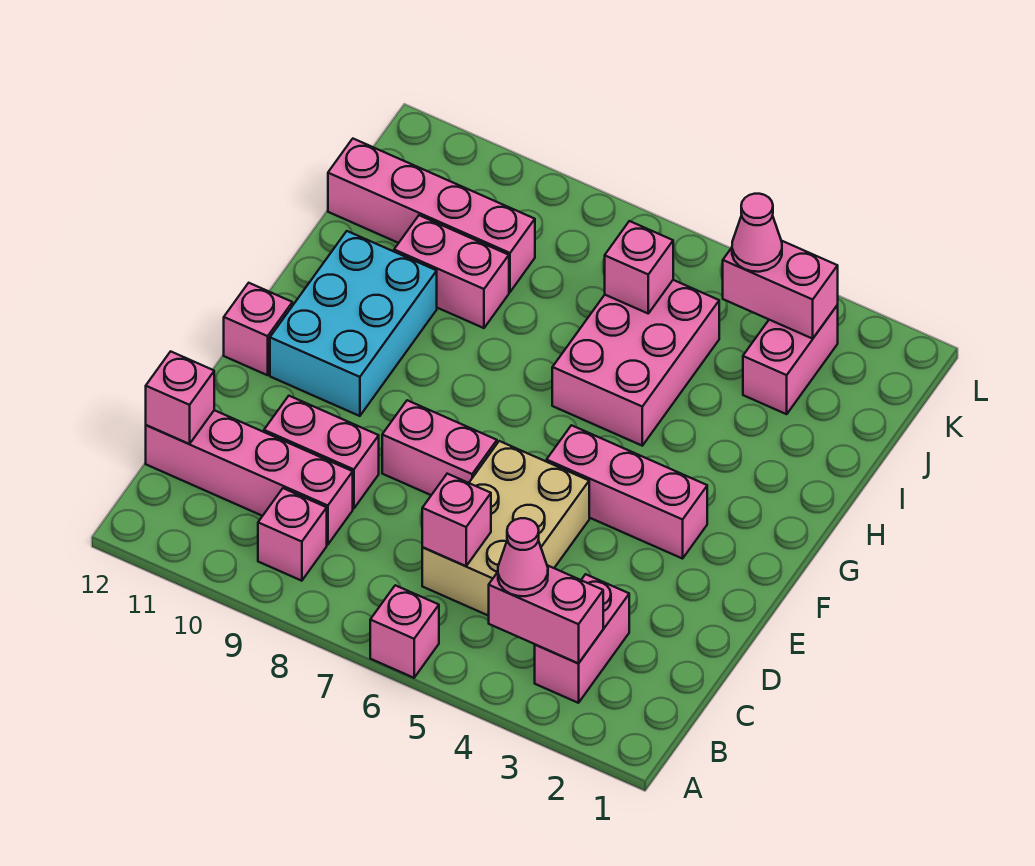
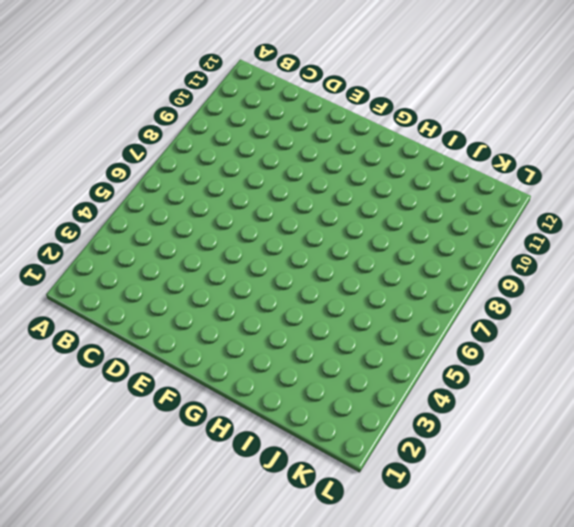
none -> pink 1x1 brick [370,585,439,678]
none -> pink 1x2 brick [535,574,629,703]
none -> pink 1x1 brick [258,488,327,581]

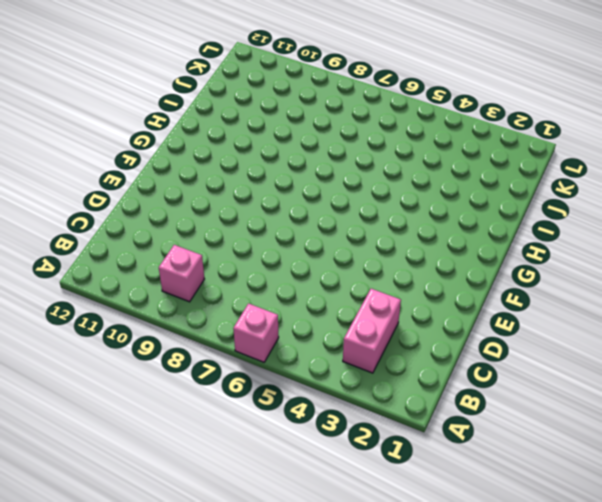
none -> tan 2x3 brick [422,441,589,616]
none -> pink 1x4 brick [146,410,353,545]
none -> pink 1x2 brick [264,396,379,509]

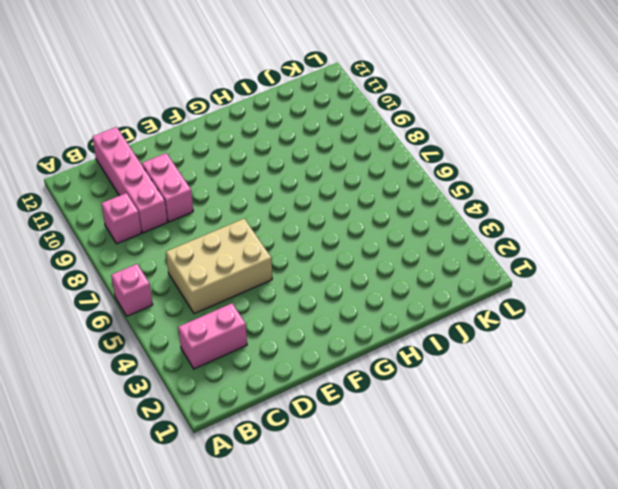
none -> pink 1x2 brick [382,400,497,495]
none -> pink 1x3 brick [547,425,707,559]
none -> cyan 2x3 brick [270,231,437,416]

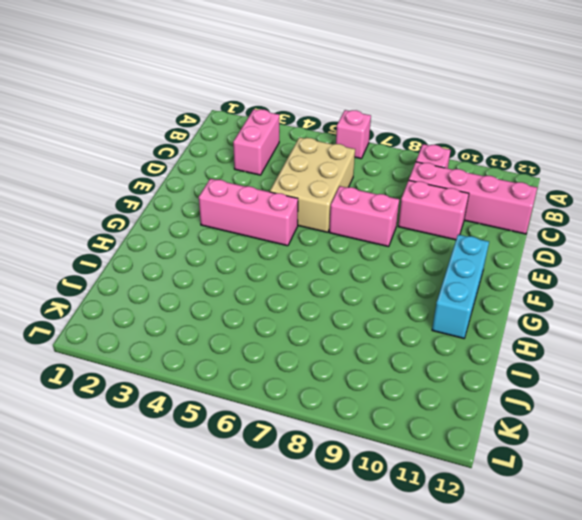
cyan 1x3 brick [432,235,489,338] -> cyan 2x3 brick [270,231,437,416]
none -> pink 1x1 brick [224,283,292,375]
none -> pink 2x3 brick [552,280,719,446]
none -> pink 1x2 brick [394,215,509,328]

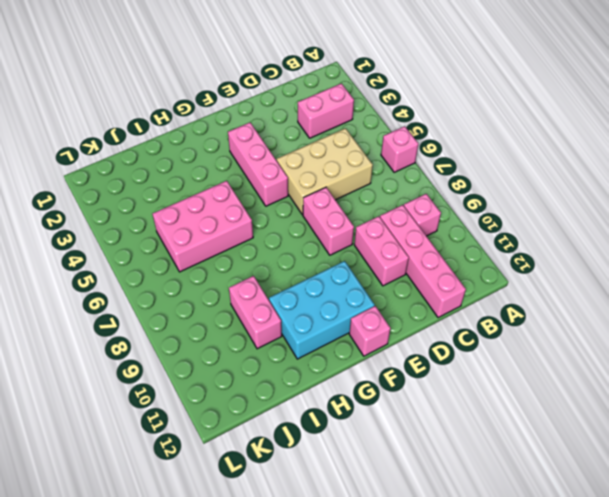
none -> pink 1x2 brick [743,305,838,414]
none -> pink 1x4 brick [328,139,535,292]
none -> pink 1x2 brick [489,565,603,663]

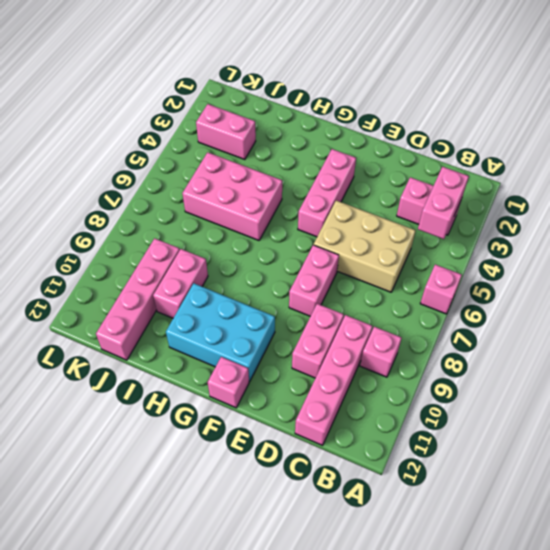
none -> pink 1x1 brick [422,474,491,566]
none -> pink 1x1 brick [146,351,214,444]
none -> pink 1x1 brick [605,221,673,313]

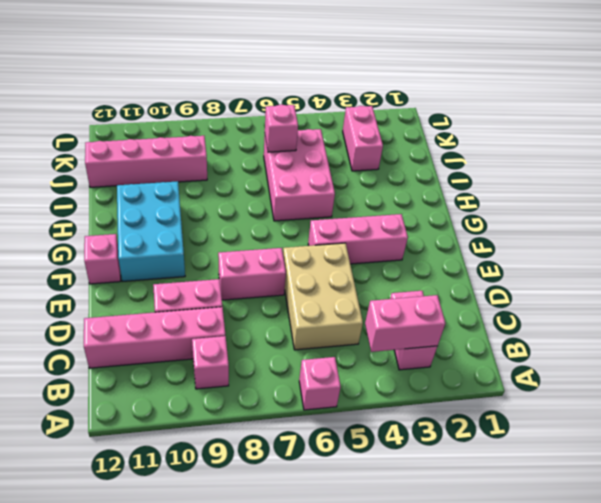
none -> pink 1x2 brick [394,215,509,328]
none -> pink 1x1 brick [422,474,491,566]
none -> pink 1x1 brick [146,351,214,444]

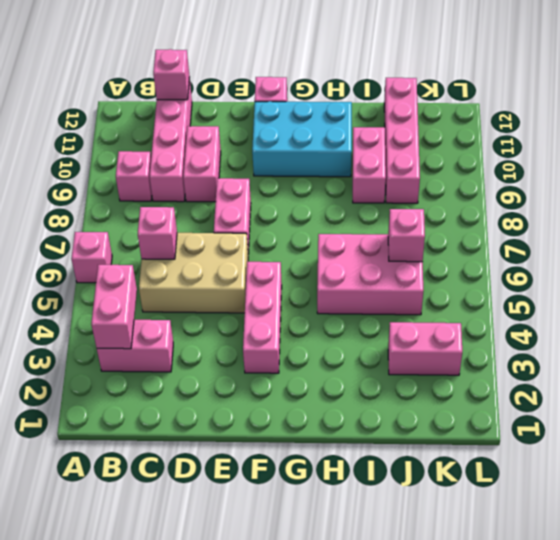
none -> pink 1x2 brick [723,241,838,339]
none -> pink 1x1 cone [498,518,548,596]
none -> pink 1x1 cone [732,194,782,272]

